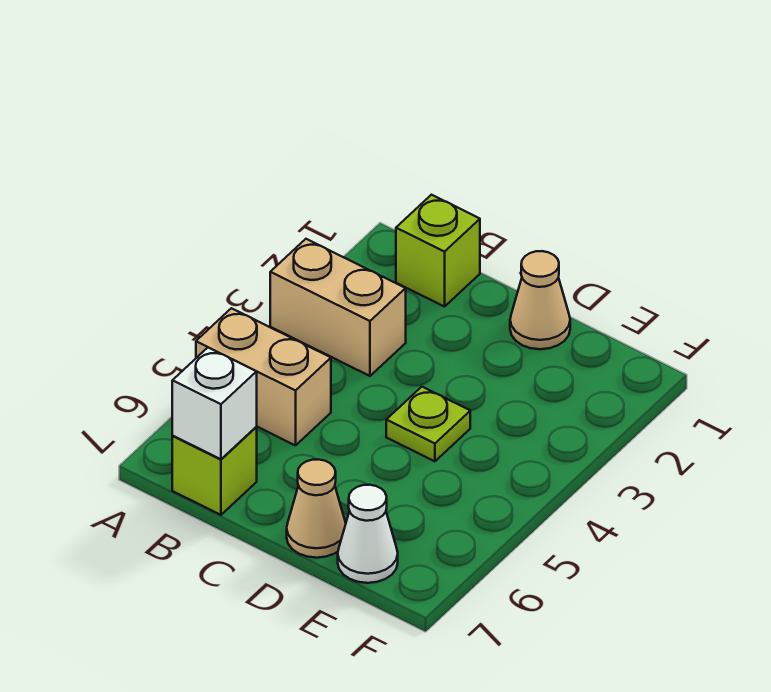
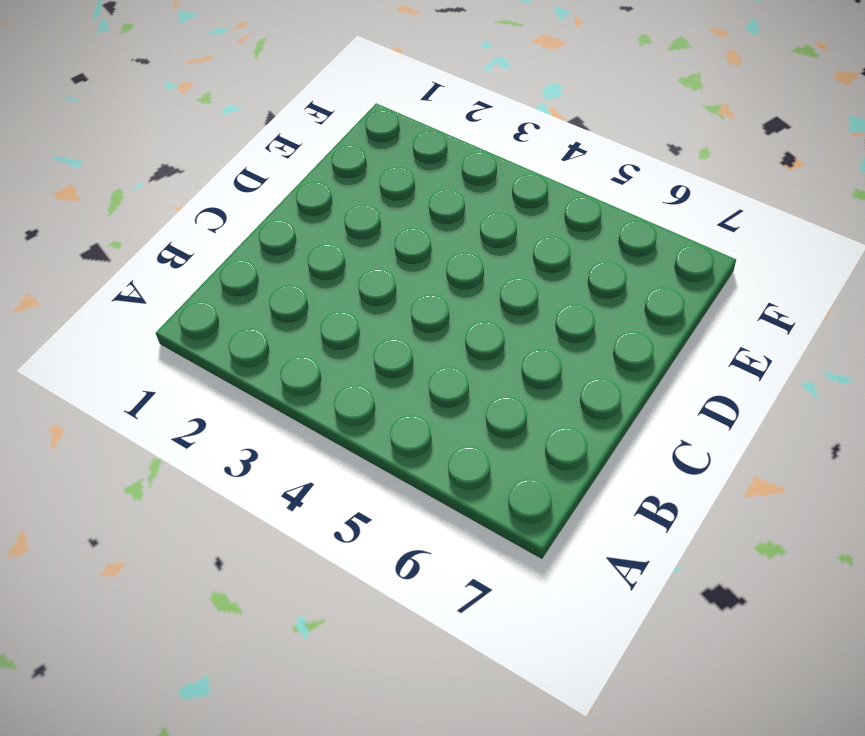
none -> tan 1x2 brick [270,239,406,376]
none -> tan 1x2 brick [196,308,331,445]

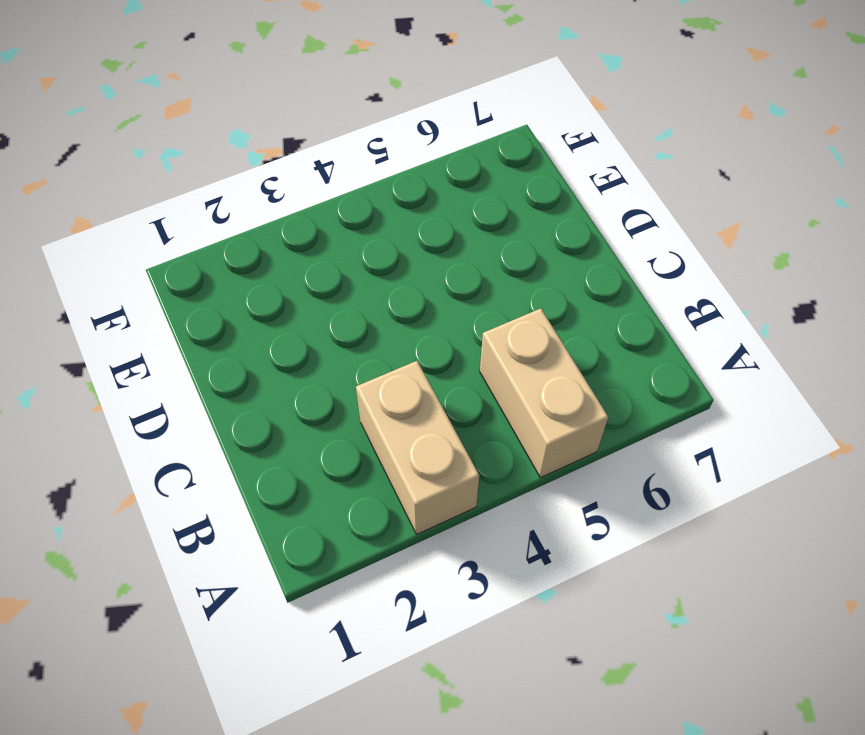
none -> lime 1x1 brick [396,195,480,307]
none -> lime 1x1 brick [172,427,257,515]

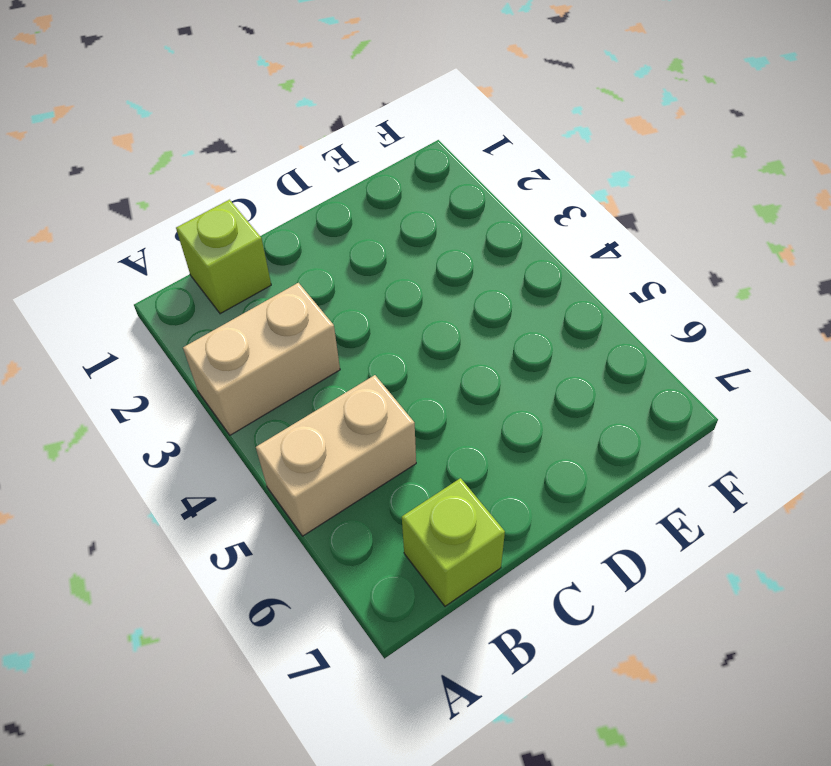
none -> tan 1x1 cone [510,251,570,349]
none -> lime 1x1 plate [386,387,470,461]

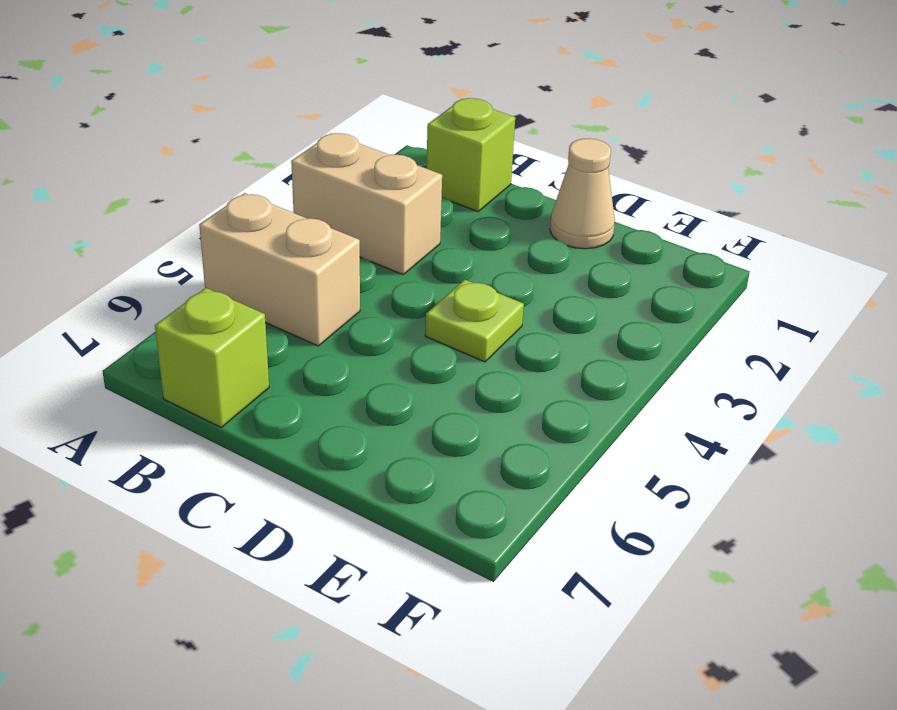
none -> tan 1x1 cone [287,459,346,558]
none -> white 1x1 cone [338,485,398,583]

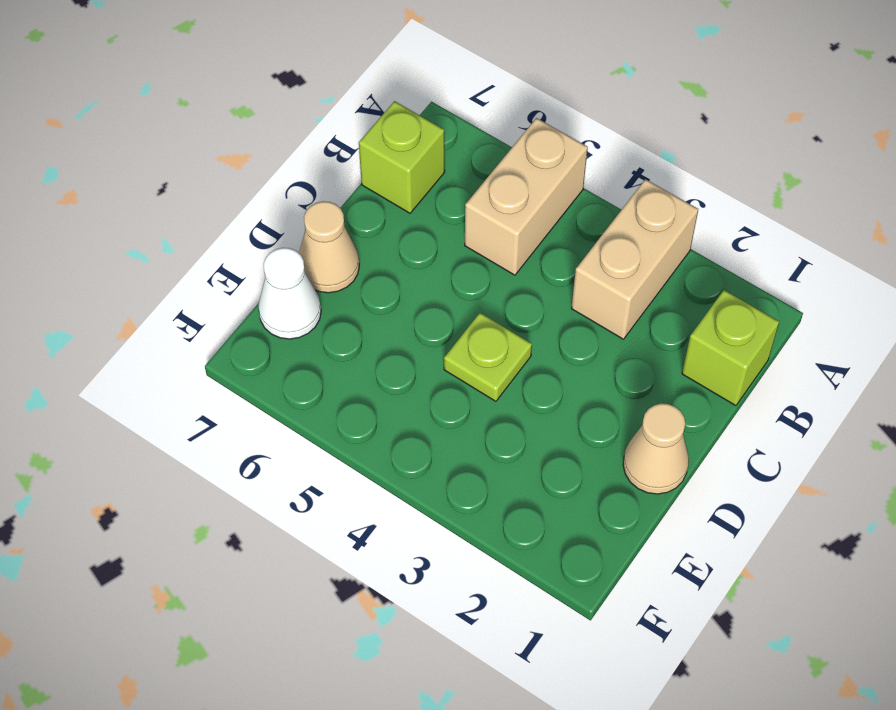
none -> white 1x1 brick [172,348,257,459]

